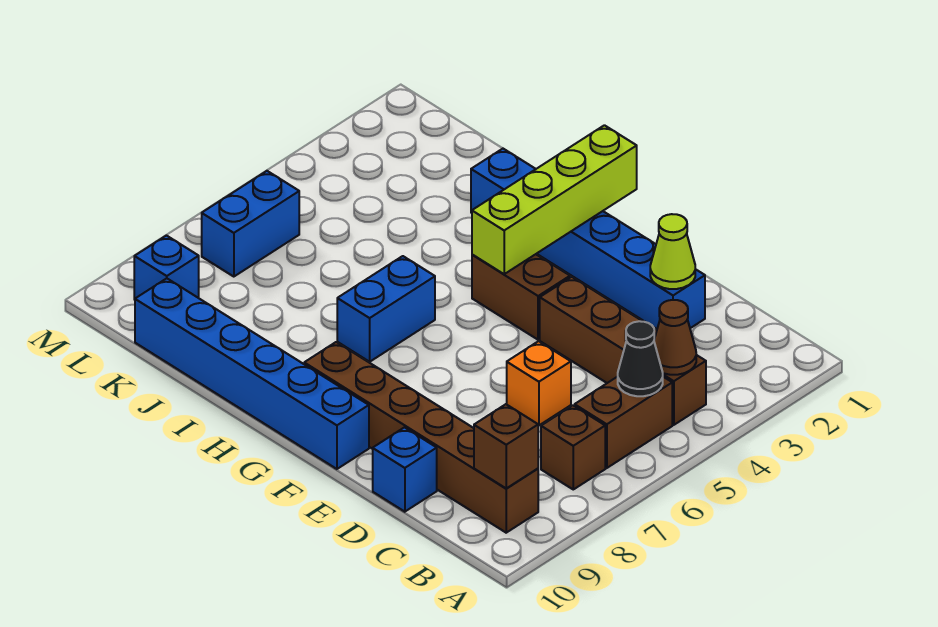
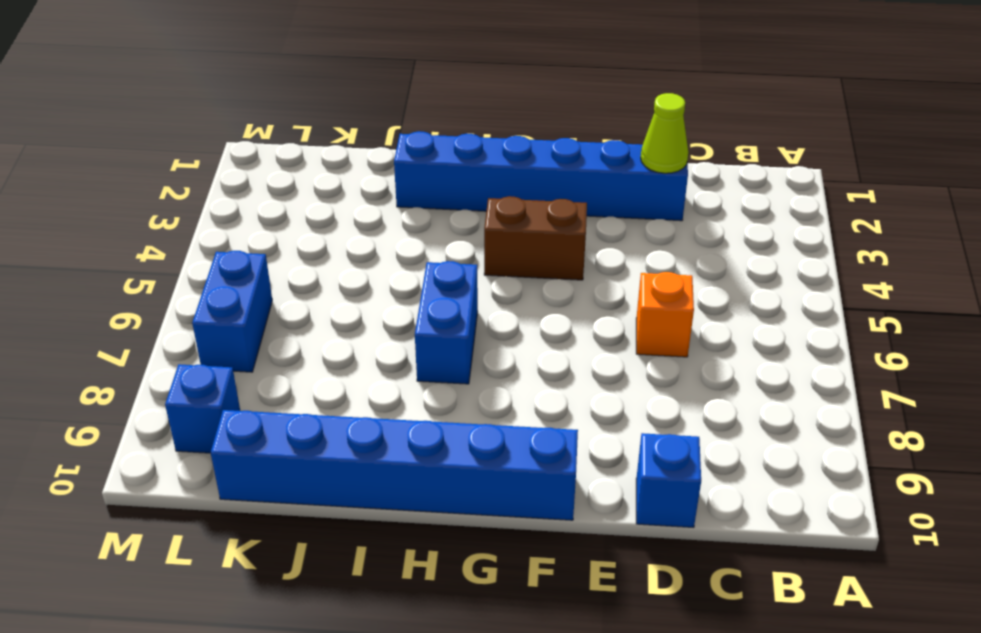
none -> brown 1x4 brick [540,277,706,425]
none -> brown 1x2 brick [575,377,672,468]
none -> brown 1x1 brick [541,406,605,489]

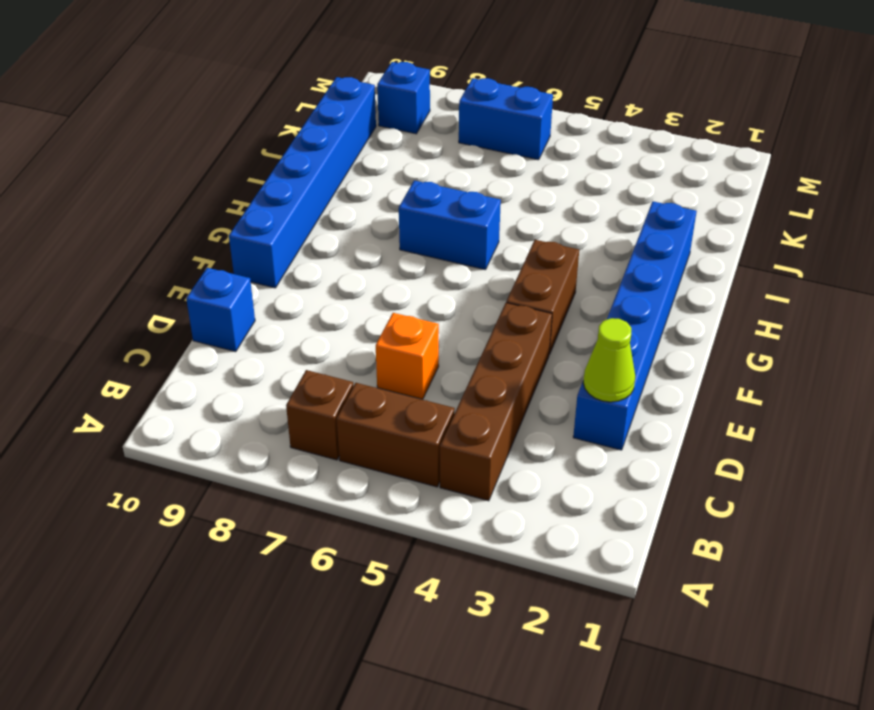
none -> brown 1x6 brick [304,342,538,533]
none -> brown 1x1 cone [654,300,696,375]
none -> black 1x1 cone [618,321,663,396]

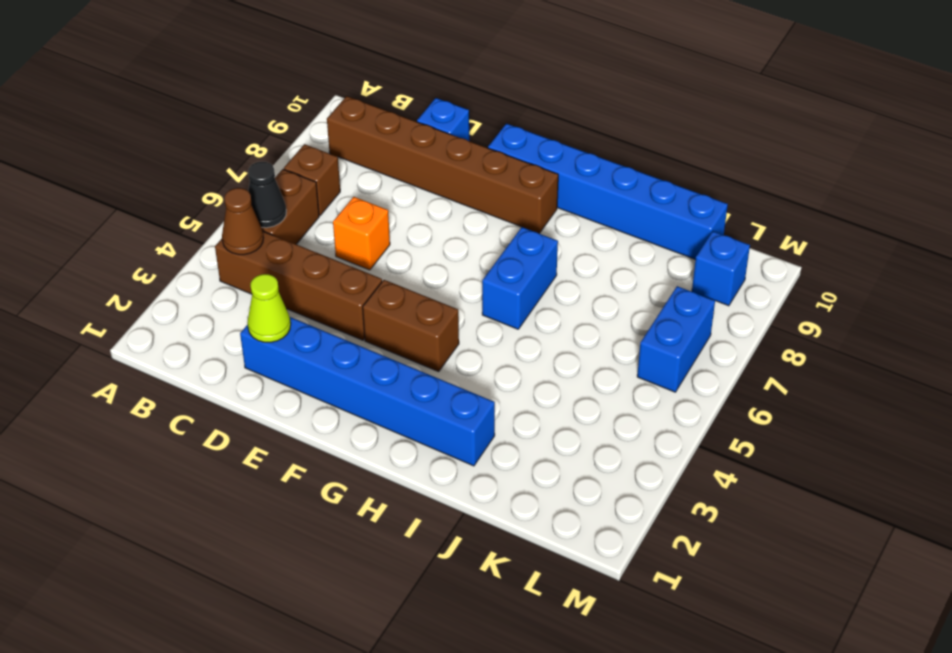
none -> brown 1x1 brick [474,404,538,489]
none -> lime 1x4 brick [472,125,637,274]

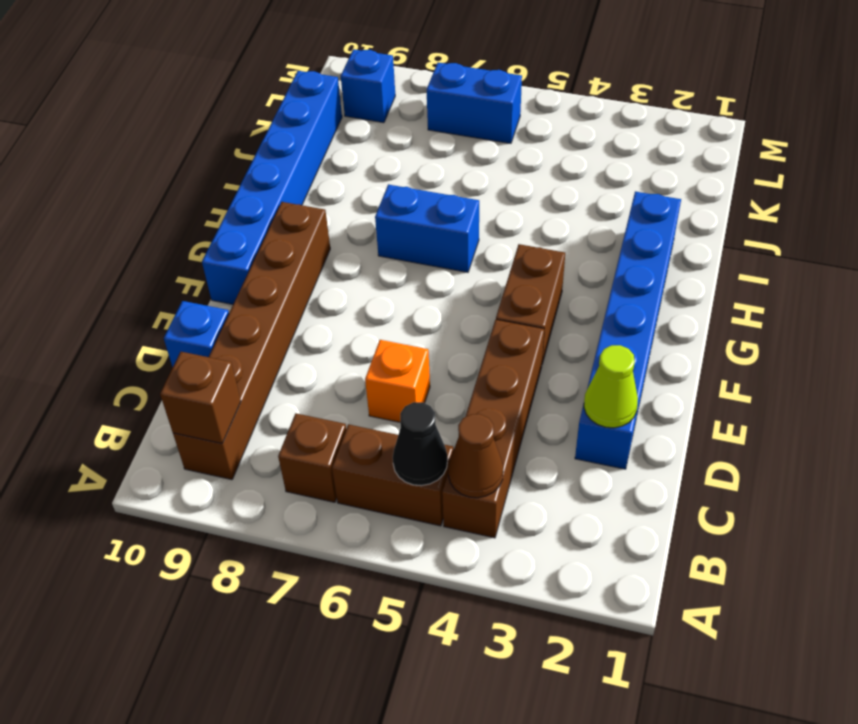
none -> lime 1x4 brick [472,125,637,274]

